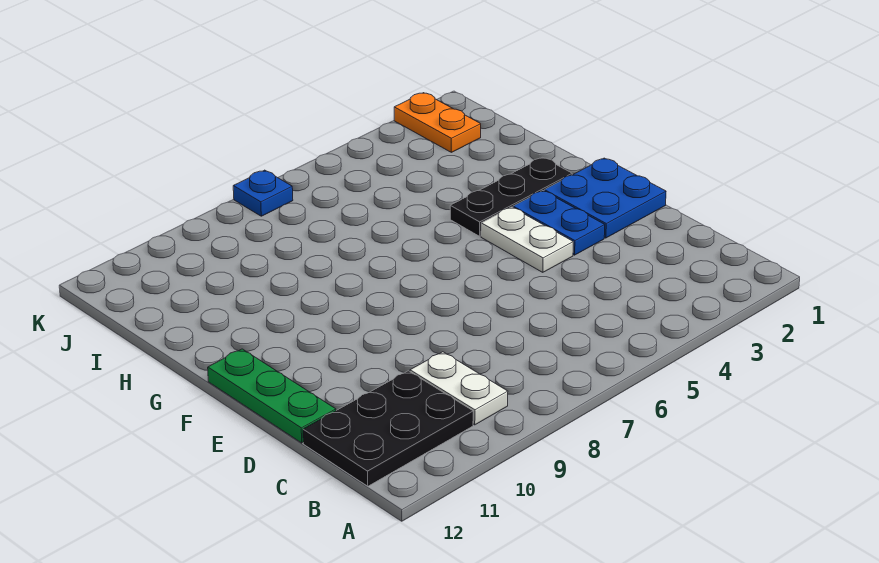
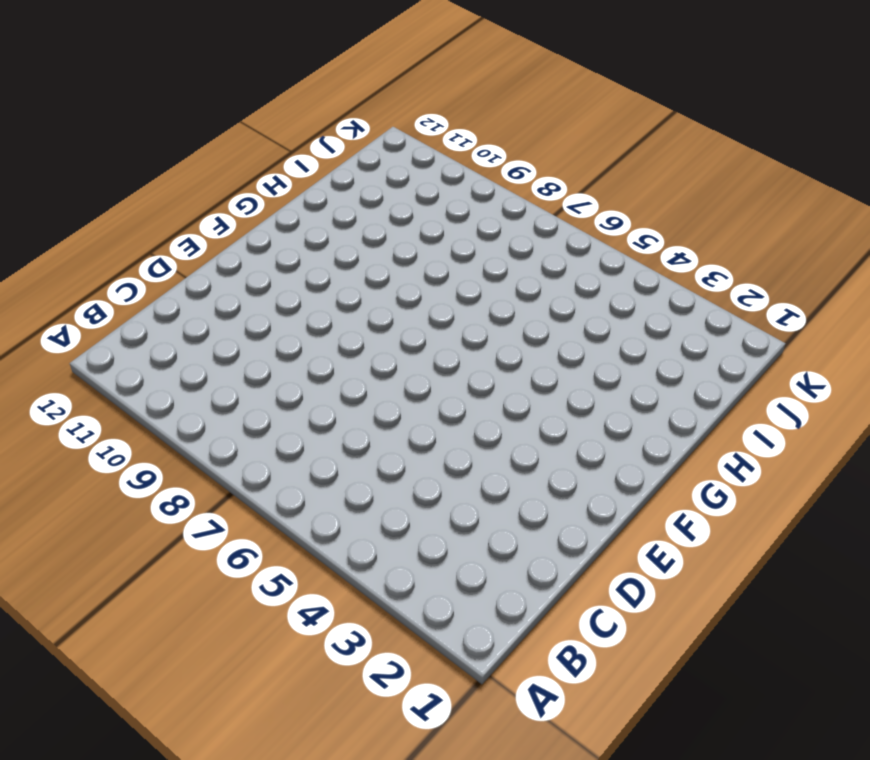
none -> white 1x2 plate [410,352,508,425]
none -> black 2x3 plate [303,371,473,486]

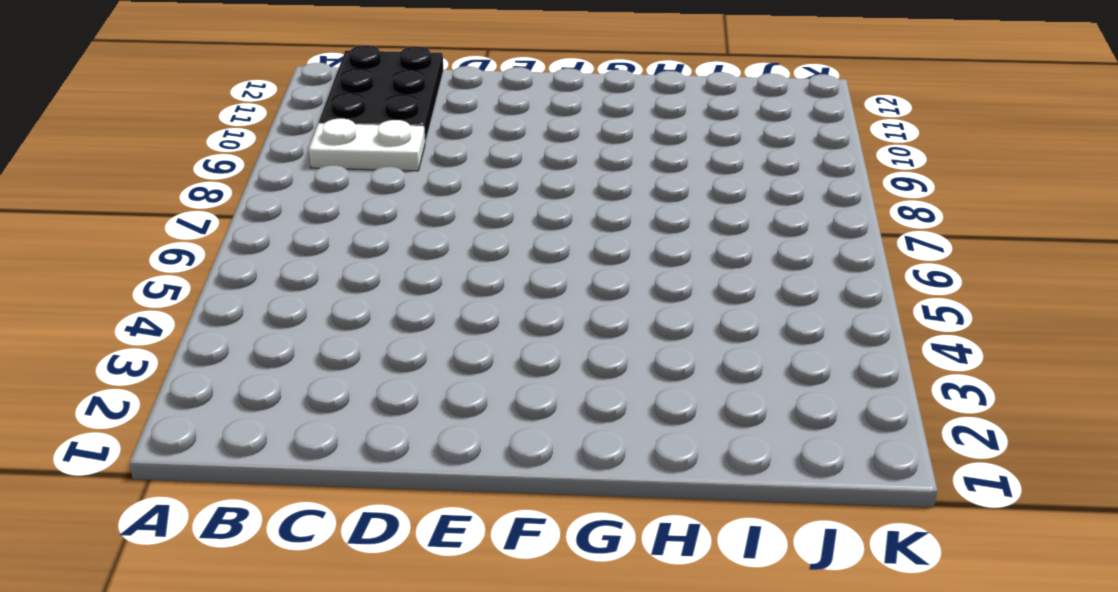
none -> green 1x3 plate [208,349,336,443]
none -> blue 2x2 plate [544,158,666,238]

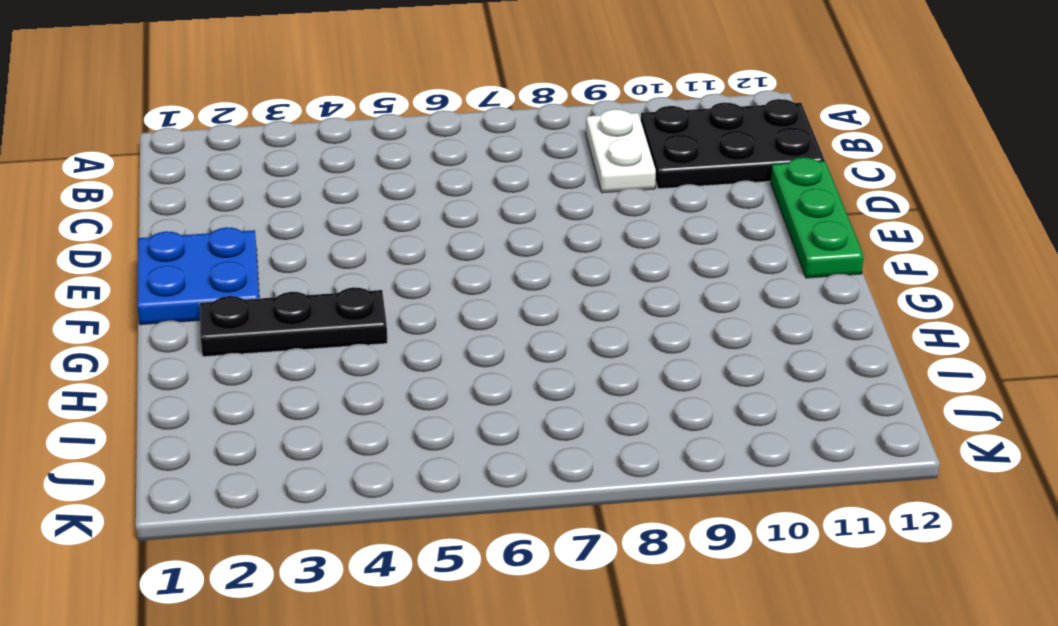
none -> blue 1x2 plate [513,191,605,255]
none -> white 1x2 plate [481,207,573,272]

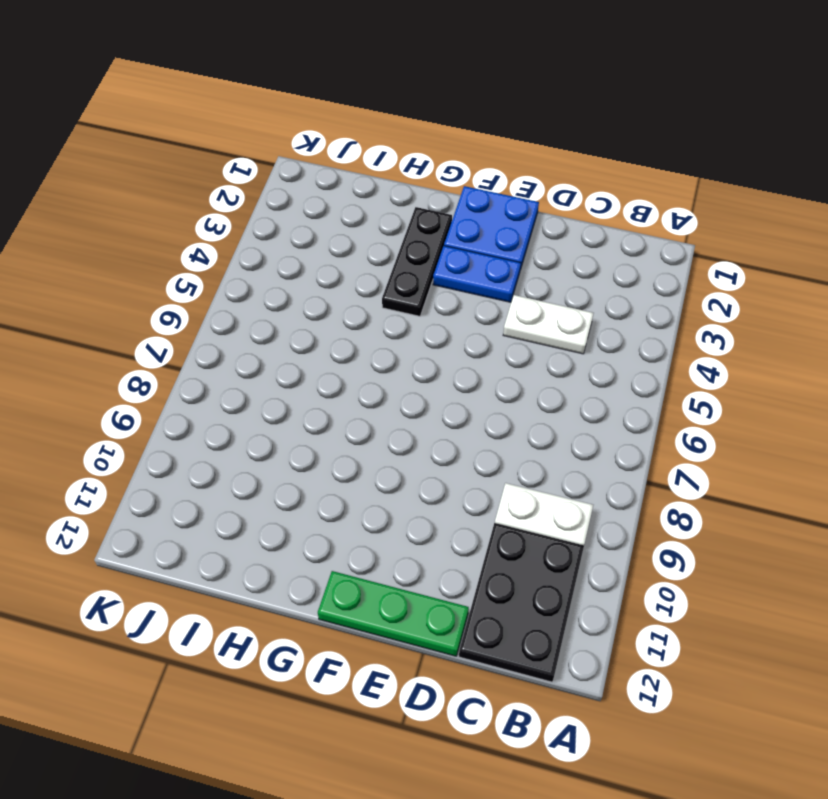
white 1x2 plate [503,295,593,354] -> white 1x2 plate moved to [481,207,573,272]
none -> orange 1x2 plate [394,93,481,152]
none -> blue 1x1 plate [233,170,293,216]

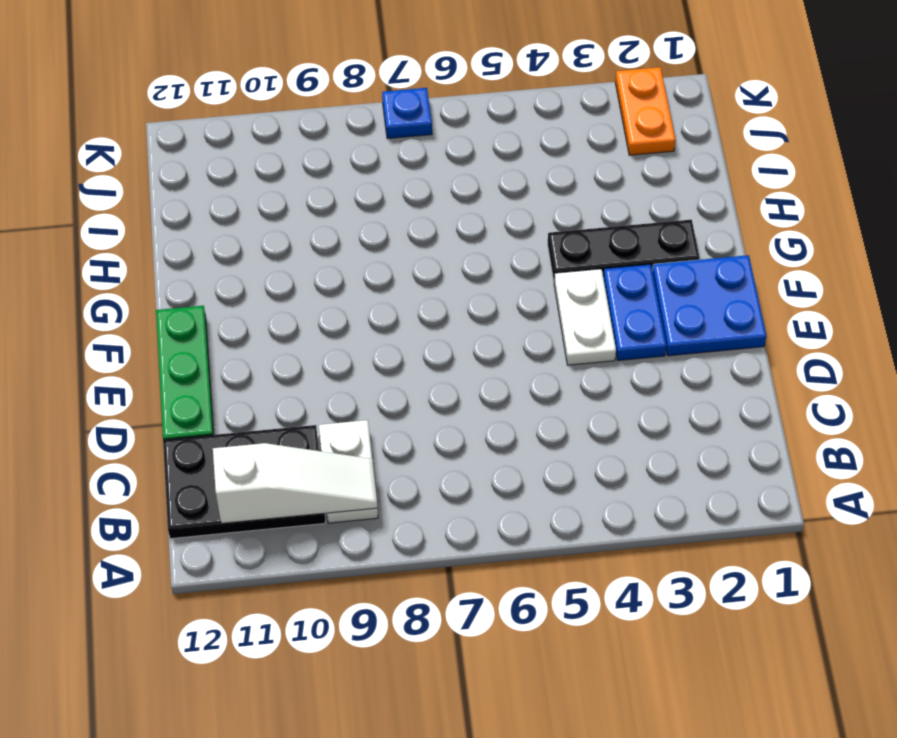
white 1x3 slope [213,443,377,524] -> none

